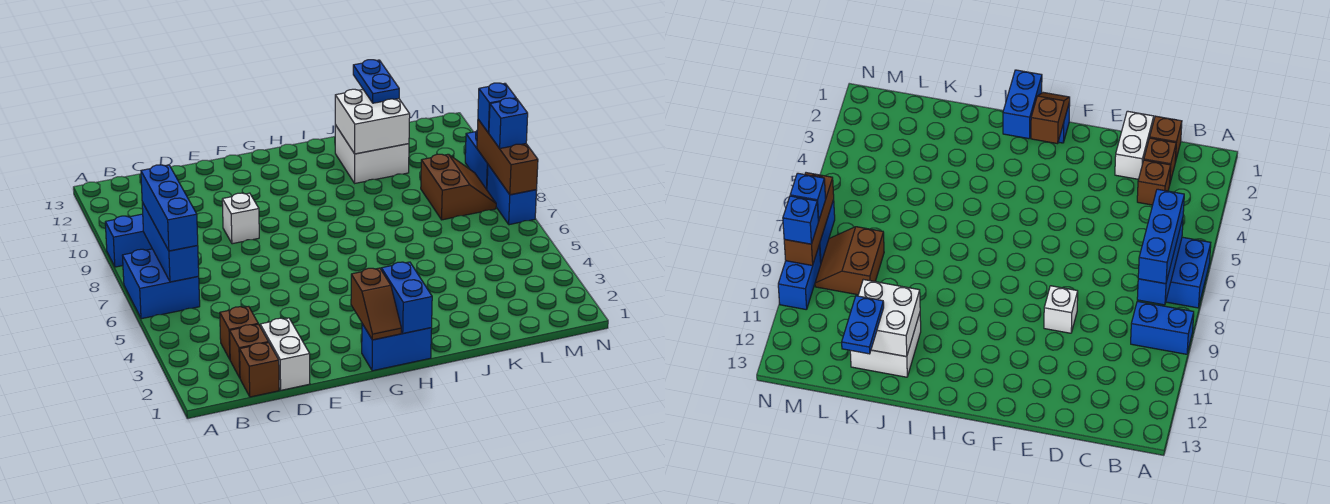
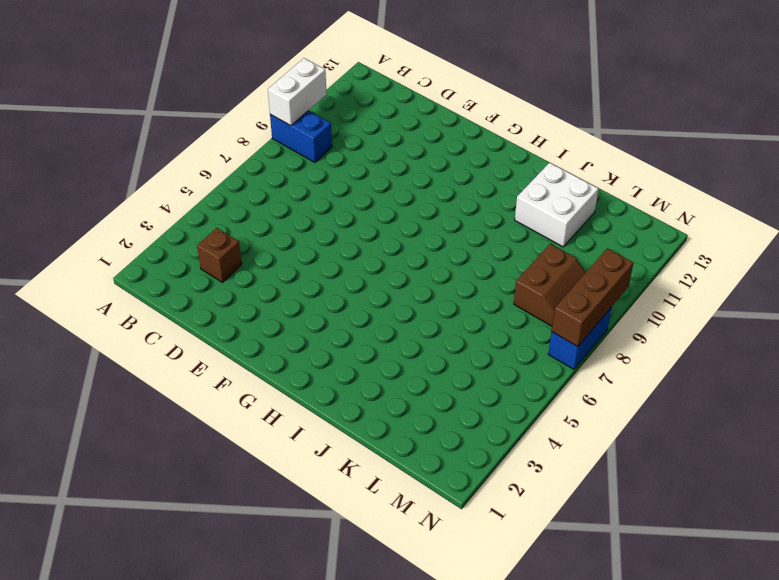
white 1x2 brick [268,58,326,126] -> white 1x2 brick moved to [260,318,310,390]
none -> blue 2x2 brick [122,249,200,319]
none -> brown 1x1 brick [240,342,279,397]
none -> brown 1x1 brick [230,324,268,378]

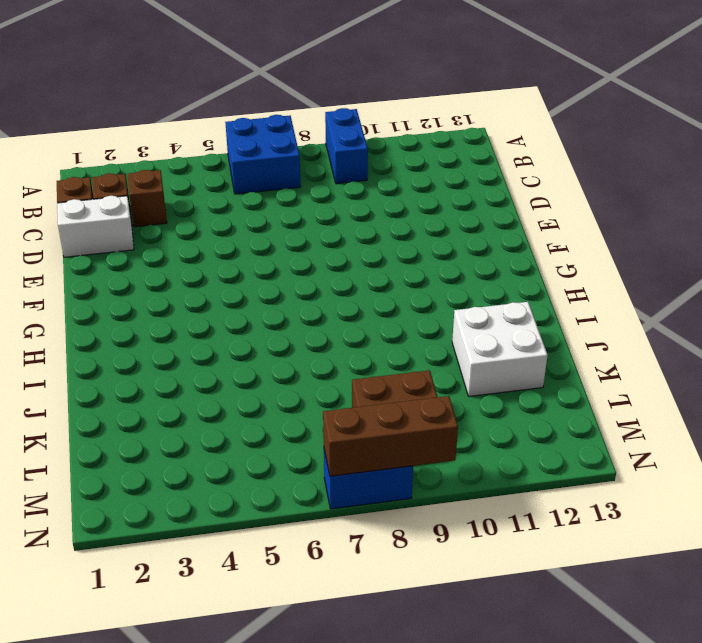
none -> white 1x1 brick [222,193,259,244]
none -> blue 1x2 brick [362,324,432,371]
none -> blue 1x2 brick [465,131,488,190]

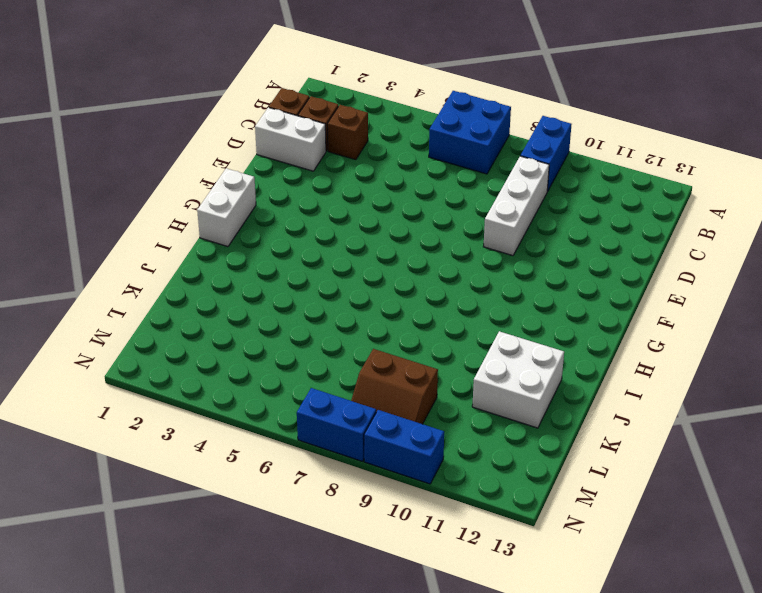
white 1x3 brick [484,156,549,256] -> white 1x1 brick [222,193,259,244]
white 1x2 brick [197,168,256,247] -> blue 1x2 brick [362,324,432,371]
none -> blue 1x3 brick [142,202,199,282]
none -> brown 1x2 slope [351,268,401,340]
none -> blue 1x2 brick [381,262,432,333]

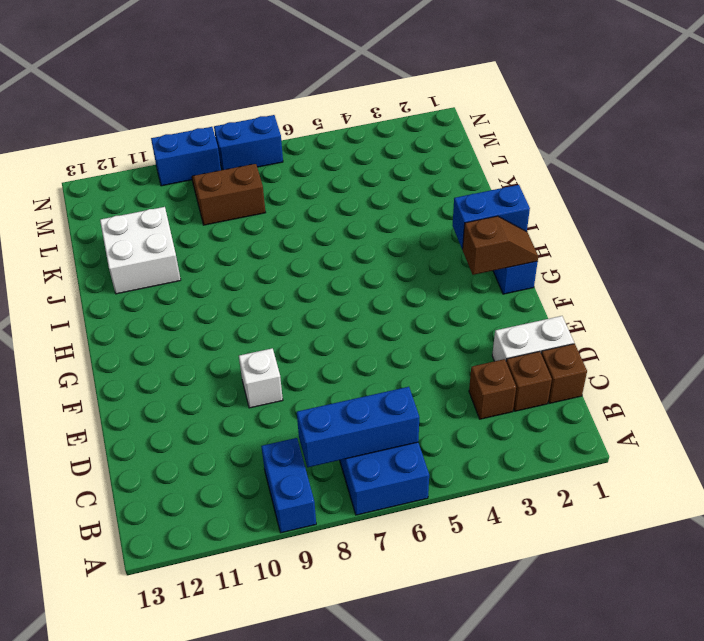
none -> white 2x2 brick [335,89,410,154]
none -> brown 1x3 brick [477,119,538,195]
none -> blue 1x3 brick [141,165,198,251]

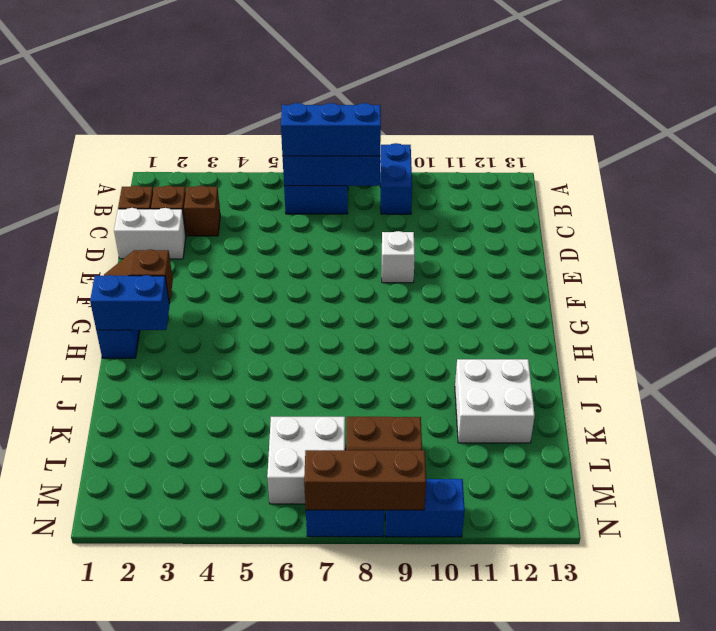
white 2x2 brick [267,417,345,504] -> white 2x2 brick moved to [335,89,410,154]
none -> blue 1x2 plate [353,60,399,103]
none -> blue 1x1 brick [489,98,528,148]
none -> blue 1x1 brick [478,83,516,133]

